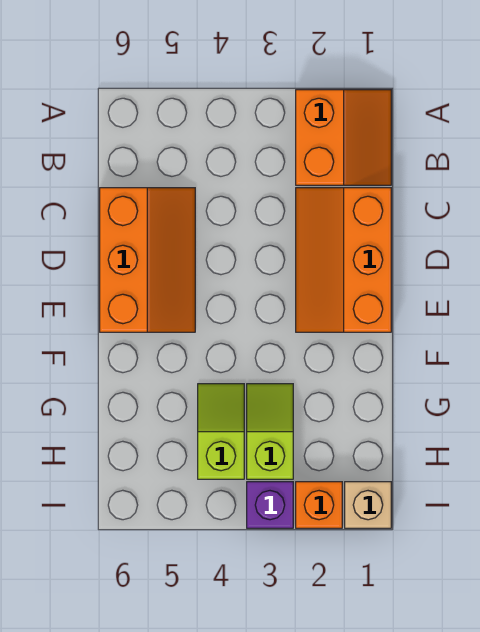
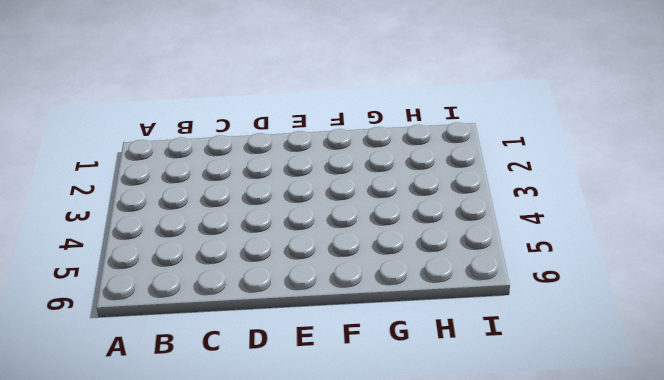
none -> orange 2x2 slope [296,90,391,185]
none -> orange 2x3 slope [296,188,391,332]

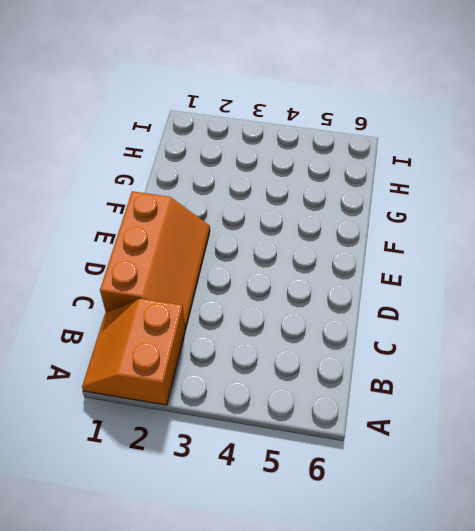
none -> orange 2x3 slope [100,188,195,332]
none -> lime 1x2 slope [247,384,293,479]

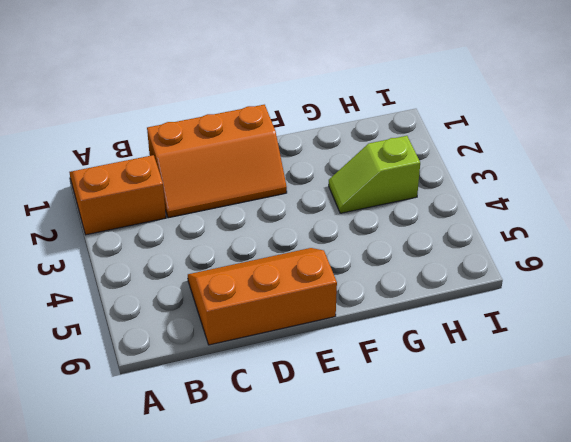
none -> lime 1x2 slope [198,384,244,479]
none -> tan 1x1 brick [345,482,391,528]

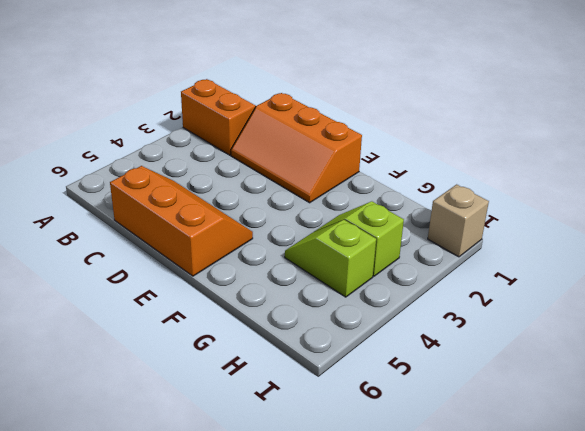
none -> orange 1x1 brick [296,482,342,528]
none -> purple 1x1 brick [247,482,293,528]

